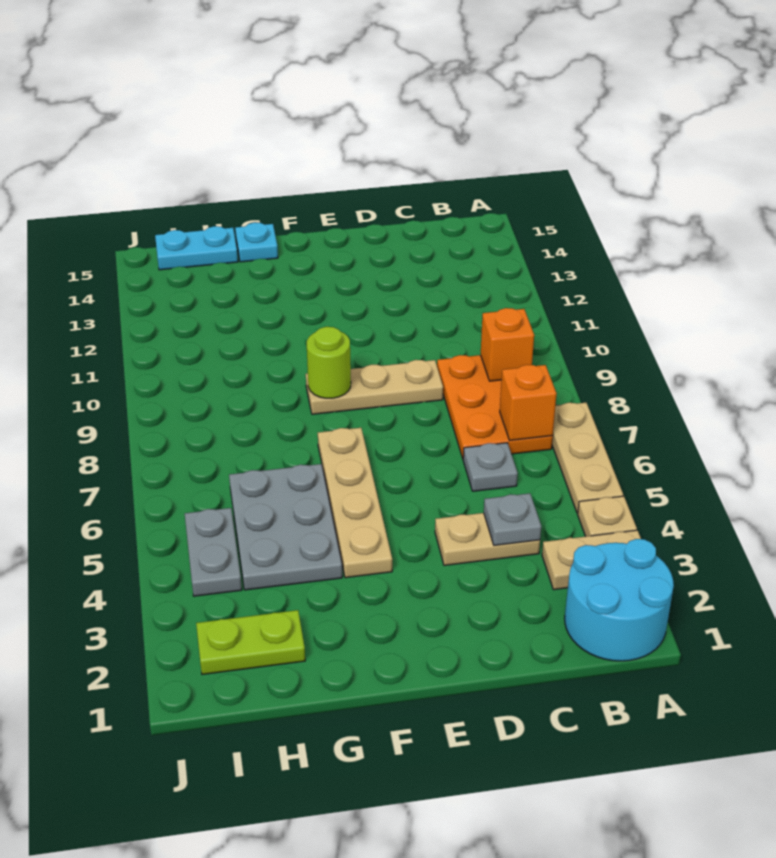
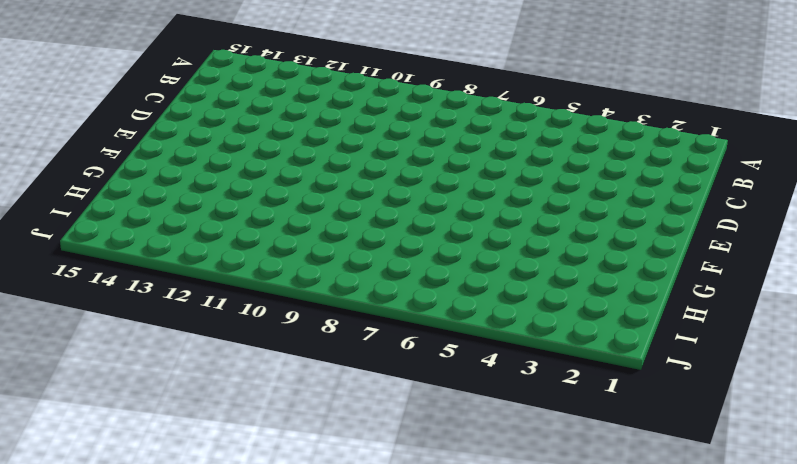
none -> cyan 2x2 round brick [565,539,674,661]
none -> tan 1x2 plate [542,530,641,590]
none -> tan 1x1 plate [578,496,637,537]

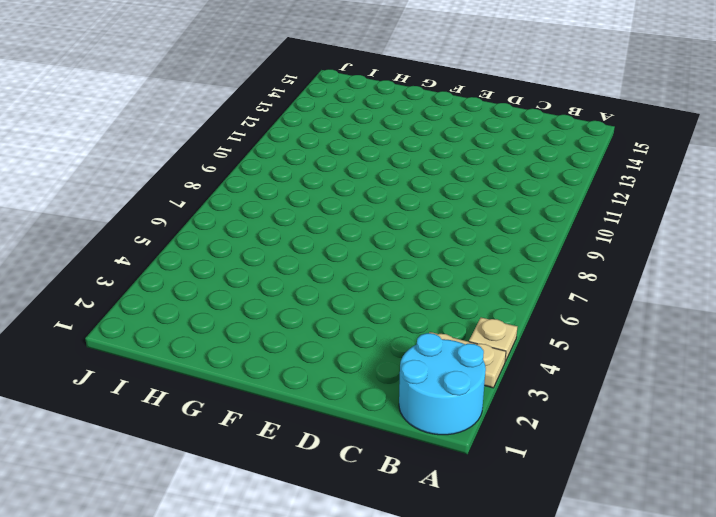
none -> tan 1x3 plate [552,403,623,513]
none -> orange 2x3 plate [437,355,553,458]
none -> tan 1x2 plate [435,513,540,565]

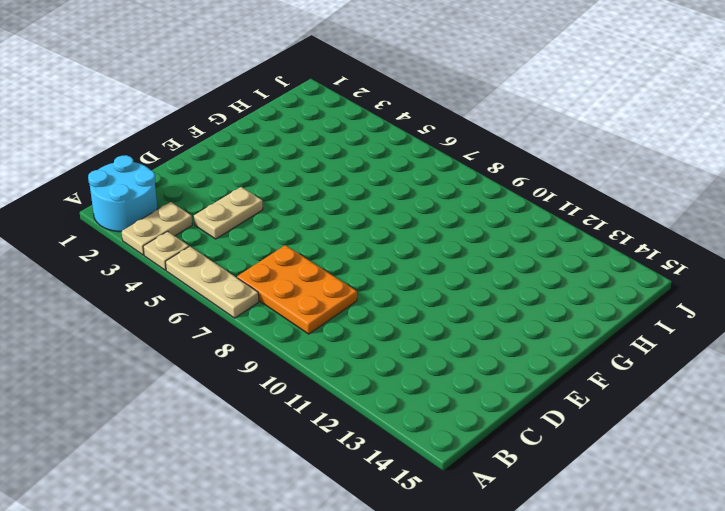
none -> grey 1x1 plate [463,443,518,491]
none -> tan 1x3 plate [306,360,443,414]
none -> tan 1x4 plate [318,428,392,578]

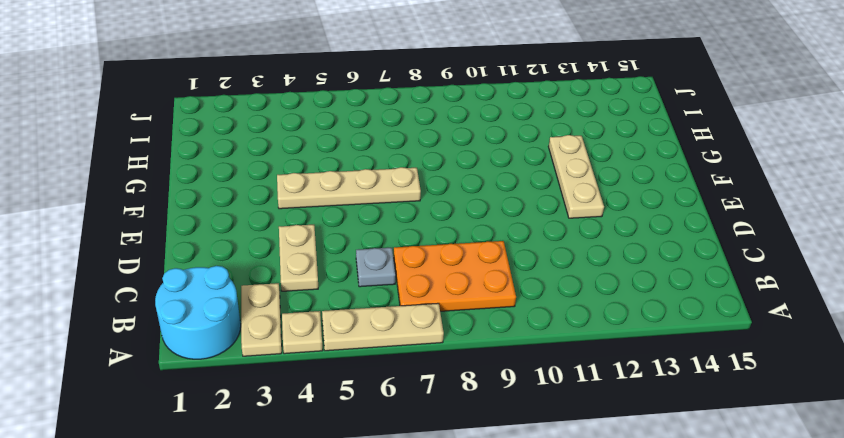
tan 1x3 plate [548,135,604,218] -> tan 1x3 plate moved to [306,360,443,414]
none -> grey 2x3 plate [229,464,342,590]
none -> cyan 1x1 plate [235,222,278,262]
none -> lime 1x2 plate [196,610,305,674]

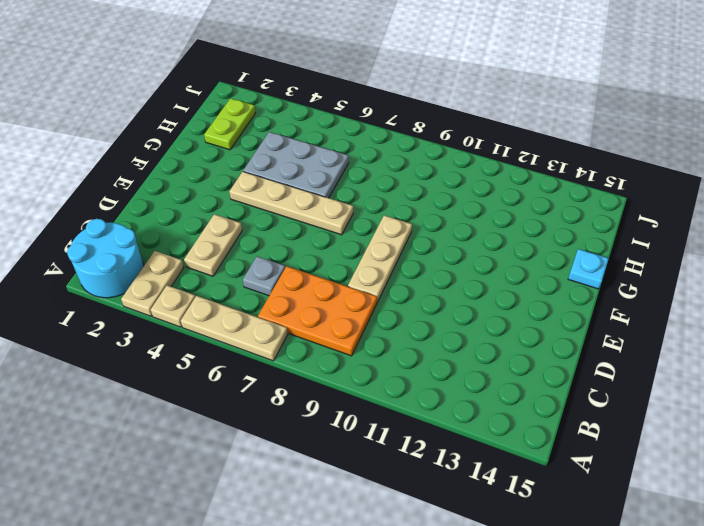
none -> cyan 1x2 plate [155,226,238,270]
none -> grey 1x2 plate [185,508,242,596]
none -> orange 1x1 brick [500,365,557,440]

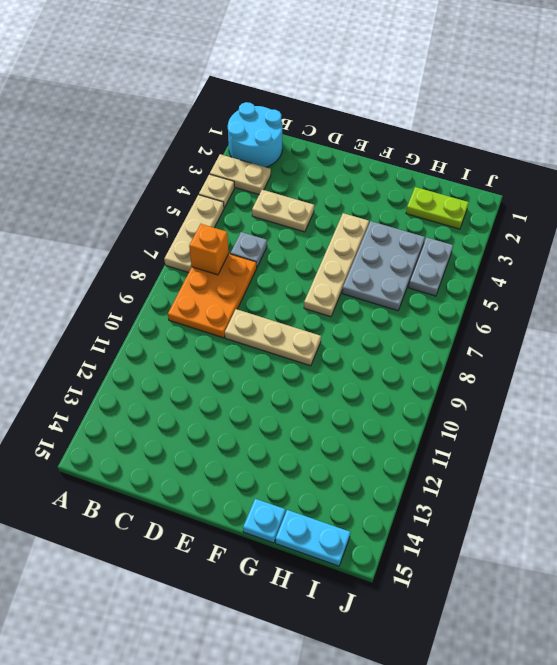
none -> orange 1x1 brick [481,308,534,381]
none -> grey 1x1 plate [484,493,541,545]
none -> lime 1x1 round brick [307,327,351,398]

